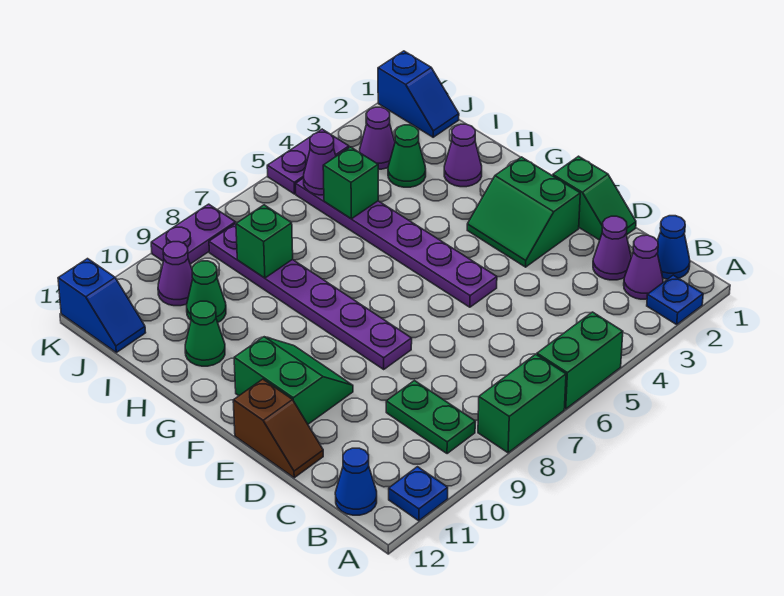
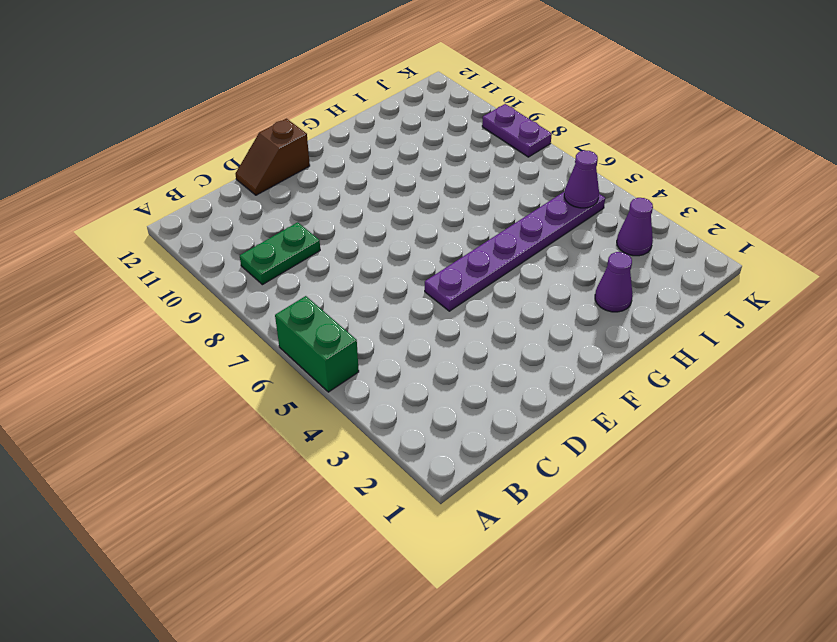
none -> blue 1x1 plate [647,275,703,324]
none -> green 1x2 brick [478,354,566,453]
none -> blue 1x1 plate [389,467,448,521]

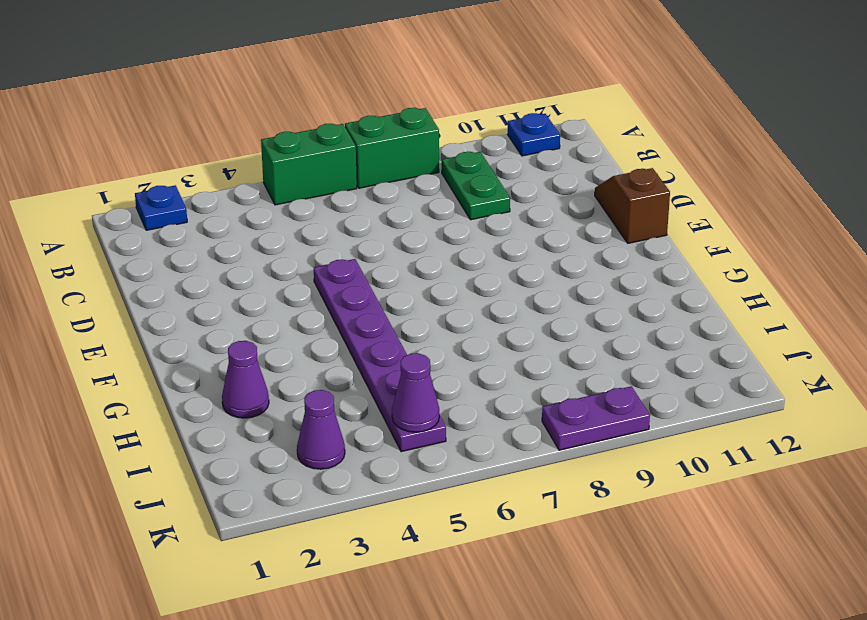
none -> blue 1x1 cone [657,216,690,279]
none -> purple 1x1 cone [624,235,663,299]
none -> blue 1x1 cone [335,448,377,515]

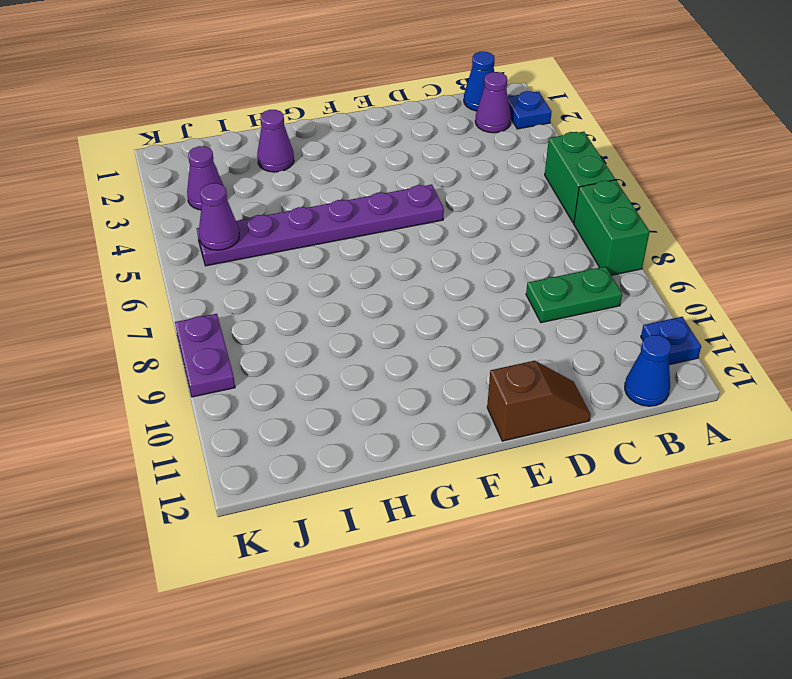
none -> purple 1x1 cone [593,216,631,280]
none -> green 1x2 slope [553,156,636,240]
none -> green 2x2 slope [467,157,580,267]

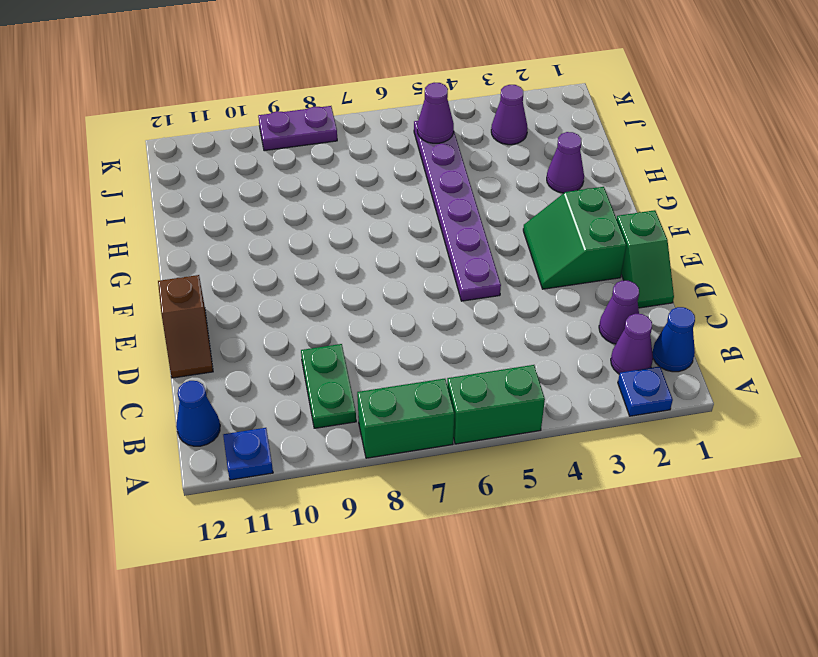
none -> purple 1x6 plate [209,223,412,369]
none -> green 2x2 slope [234,337,353,424]
none -> green 1x1 cone [185,301,225,366]

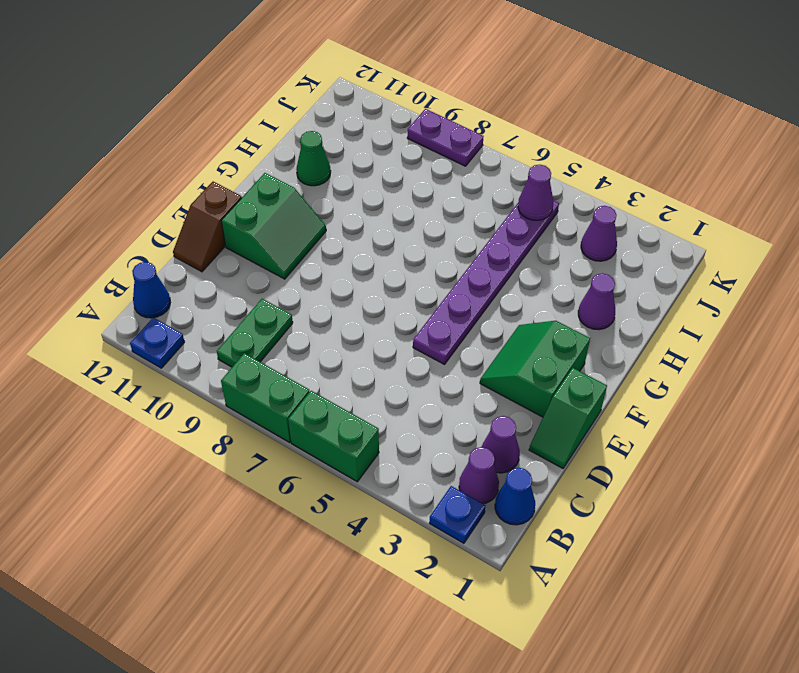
none -> purple 1x6 plate [209,223,412,369]
none -> green 1x1 cone [388,125,426,187]
none -> green 1x1 cone [187,261,226,322]

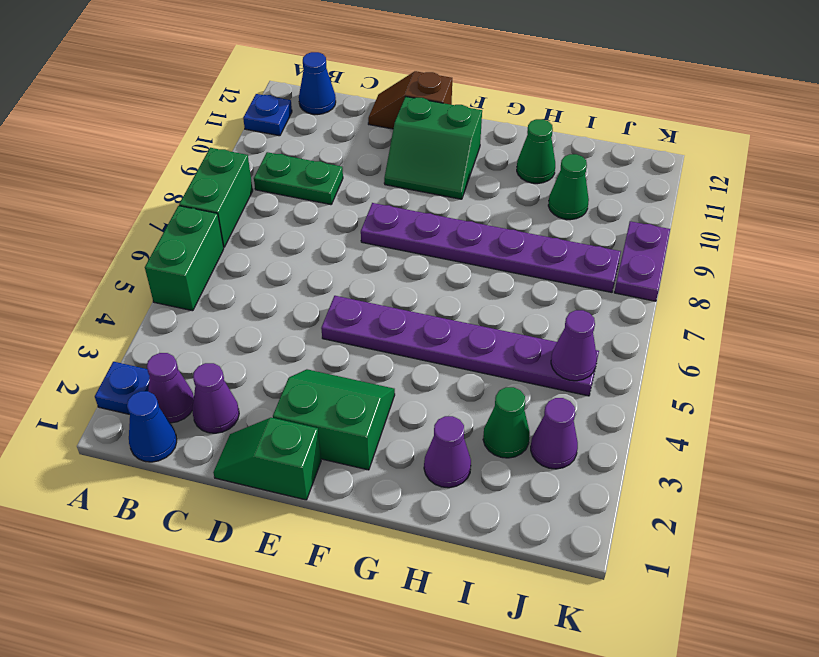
none -> blue 1x2 slope [378,51,459,137]
none -> purple 1x1 cone [158,242,193,306]
none -> blue 1x2 slope [58,259,146,352]

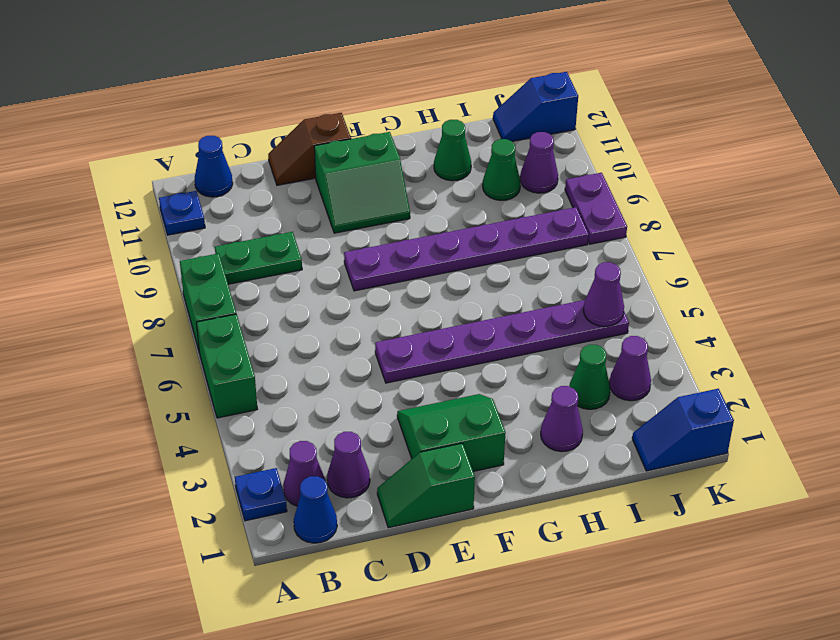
none -> purple 1x2 plate [267,129,349,194]
none -> green 1x1 brick [323,147,378,219]
none -> green 1x1 brick [236,205,293,278]

